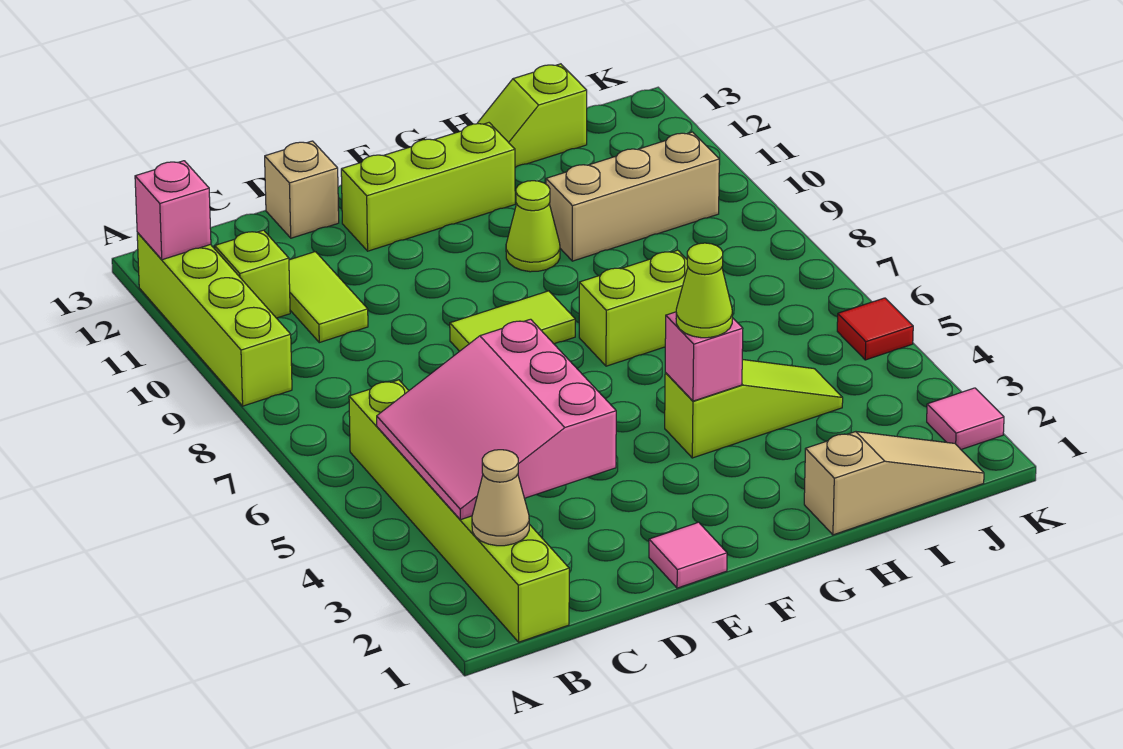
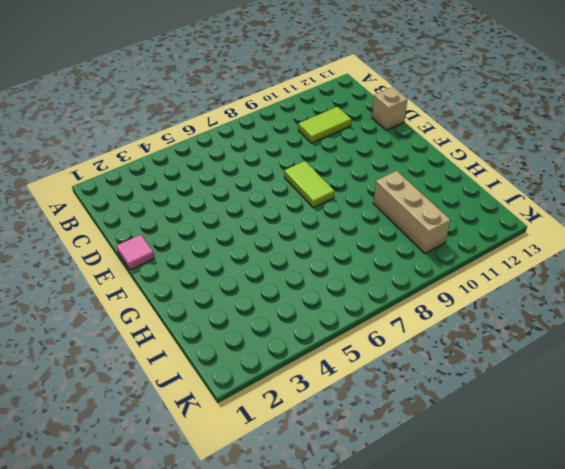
none -> lime 1x4 brick [137,233,292,406]
none -> lime 1x6 brick [349,380,569,642]
none -> lime 1x1 brick [215,230,290,318]

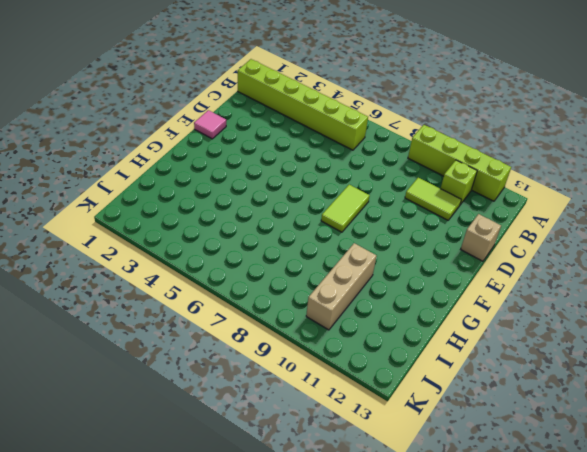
none -> lime 1x3 brick [341,123,515,251]
none -> lime 1x3 slope [665,359,843,458]
none -> lime 1x2 brick [579,250,688,366]

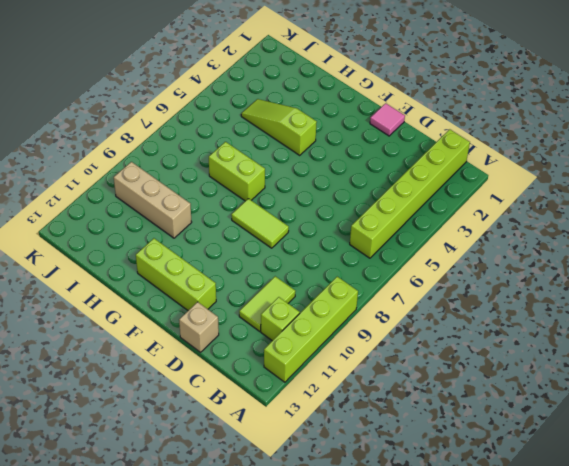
none -> lime 1x1 cone [506,181,560,272]
none -> tan 1x3 slope [804,432,984,535]
none -> lime 1x2 slope [477,64,587,167]

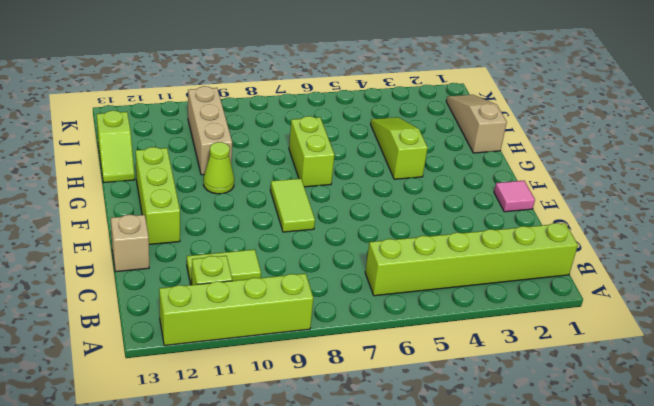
none -> pink 1x1 tile [927,388,1004,449]
none -> red 1x1 tile [837,298,913,360]
none -> pink 1x1 brick [135,161,211,260]

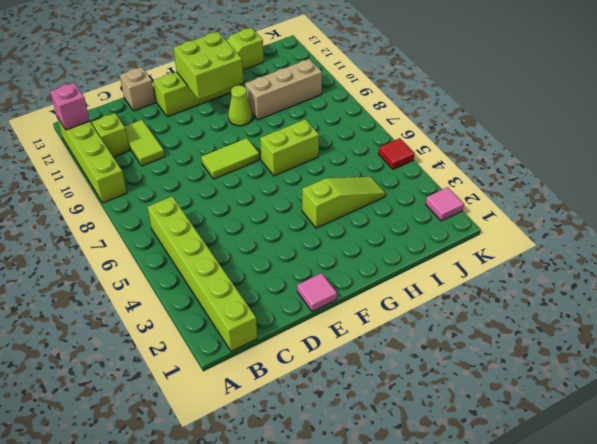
lime 2x2 brick [173,32,243,99] -> none
none -> tan 1x3 slope [804,432,984,535]
none -> tan 1x1 cone [472,450,529,546]
none -> pink 3x3 slope [377,319,616,520]

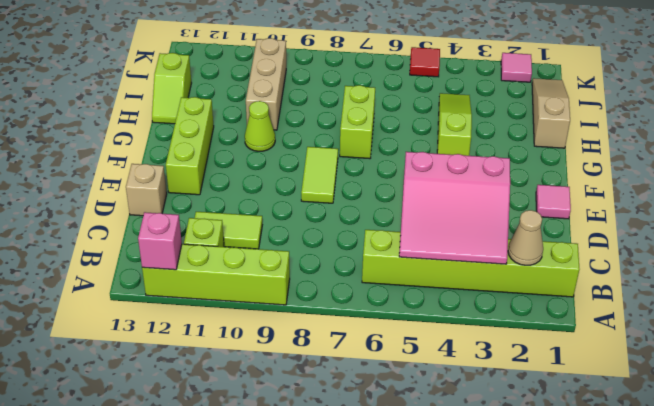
none -> pink 1x1 brick [665,312,743,401]
none -> lime 1x1 cone [676,243,732,338]

